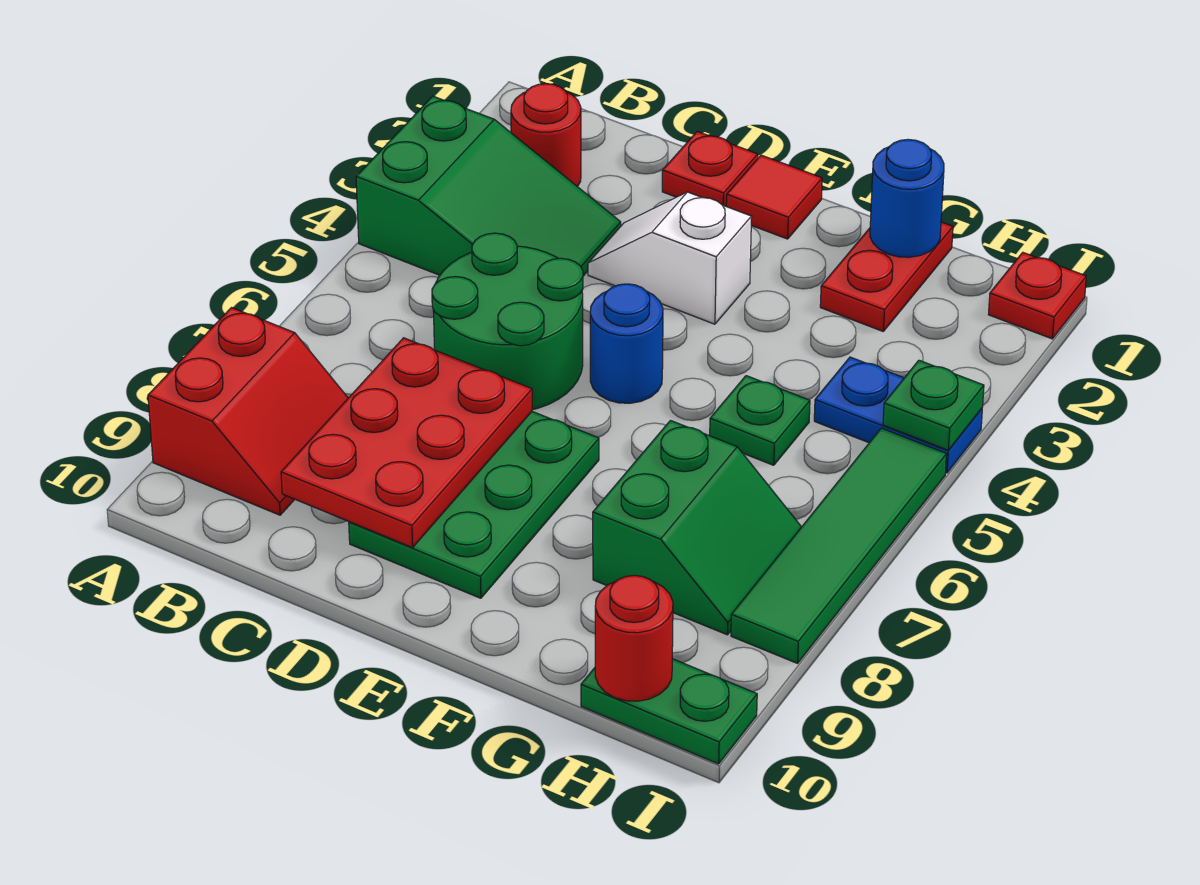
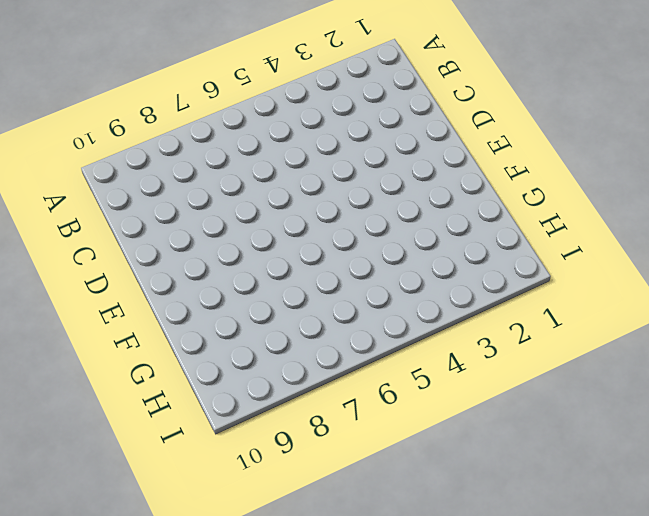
none -> green 2x3 slope [356,96,621,276]
none -> red 2x2 slope [148,308,348,515]
none -> red 1x1 round brick [511,84,581,187]

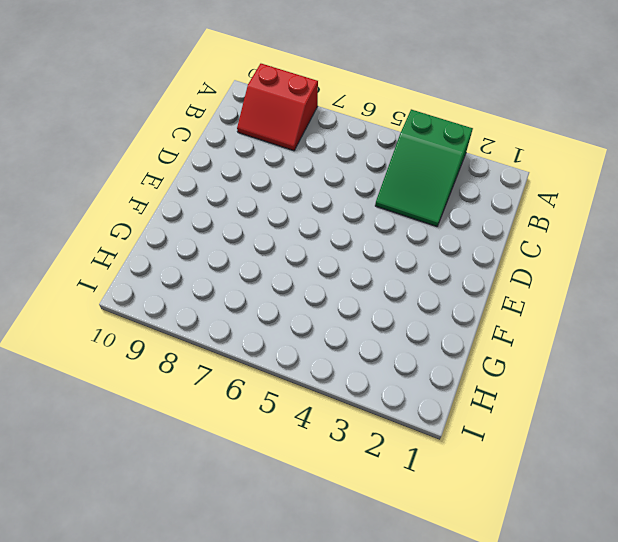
none -> red 1x1 round brick [511,84,581,187]
none -> green 2x2 round brick [432,233,583,410]
none -> red 1x1 plate [662,132,758,206]

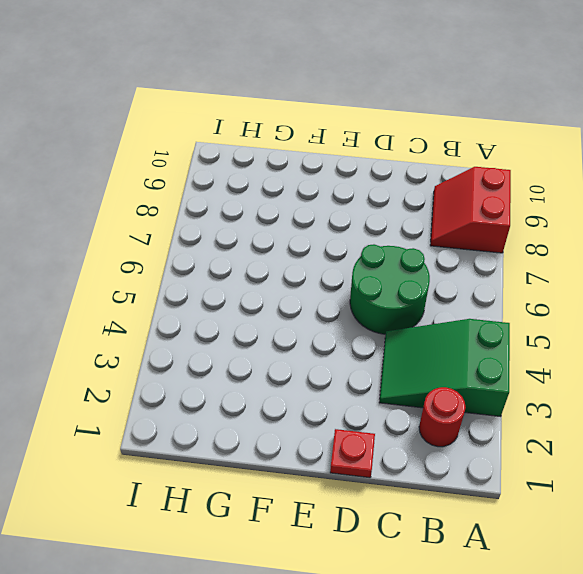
none -> white 1x2 slope [588,192,752,324]
none -> green 2x3 plate [349,412,599,598]
none -> red 1x1 tile [726,155,822,239]

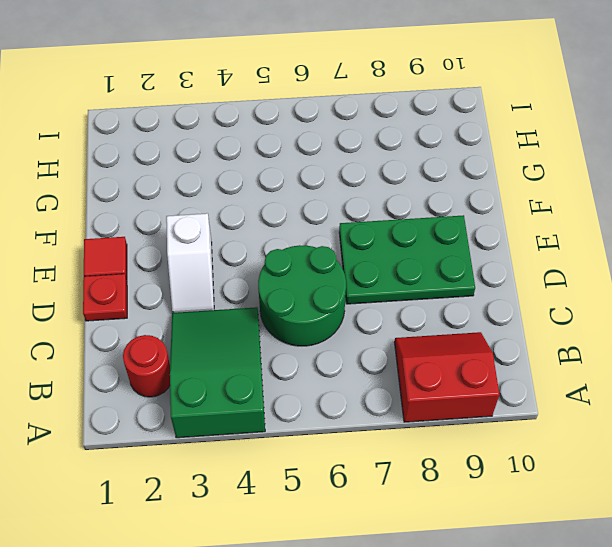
none -> blue 1x1 round brick [590,284,663,403]
none -> red 1x2 plate [820,222,953,331]
none -> green 1x1 plate [710,376,810,465]

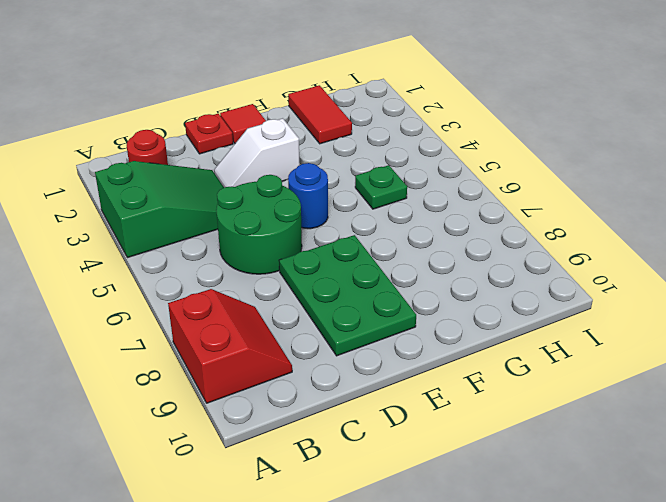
red 1x2 tile [288,85,352,144] -> red 1x2 plate [820,222,953,331]
none -> green 2x2 slope [593,421,801,635]
none -> blue 1x2 plate [814,357,982,473]
none -> green 1x2 plate [581,659,757,764]

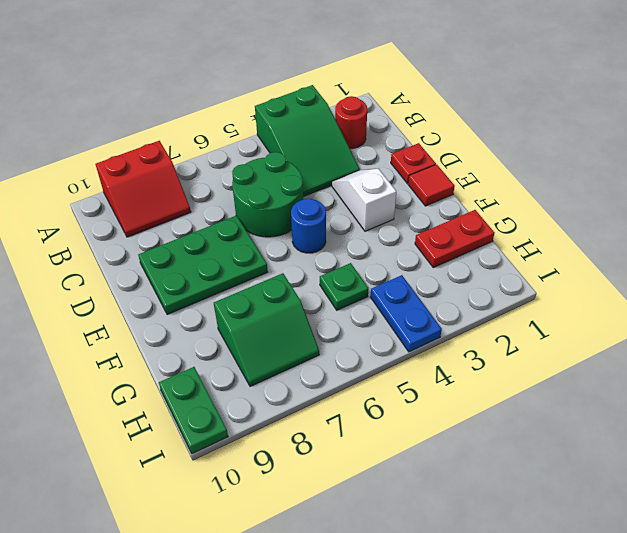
none -> red 1x1 plate [988,253,1086,339]
none -> green 1x4 tile [731,428,947,663]
none -> red 2x3 plate [281,338,532,548]

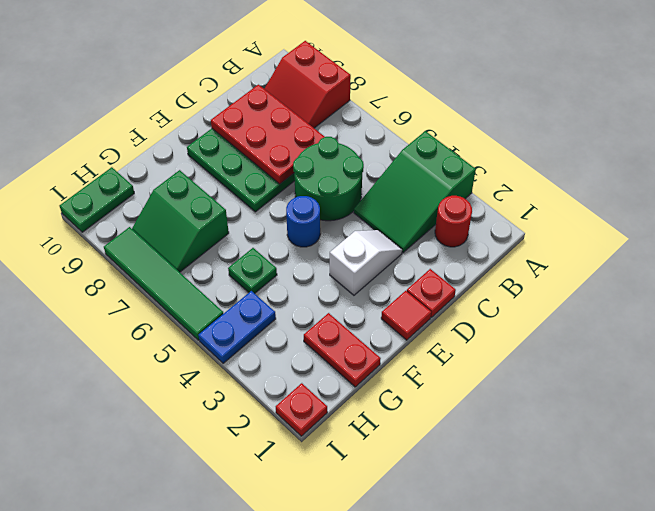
none -> blue 1x1 round brick [870,139,944,257]
none -> red 1x1 round brick [595,575,673,701]
none -> green 1x1 plate [883,360,984,450]

